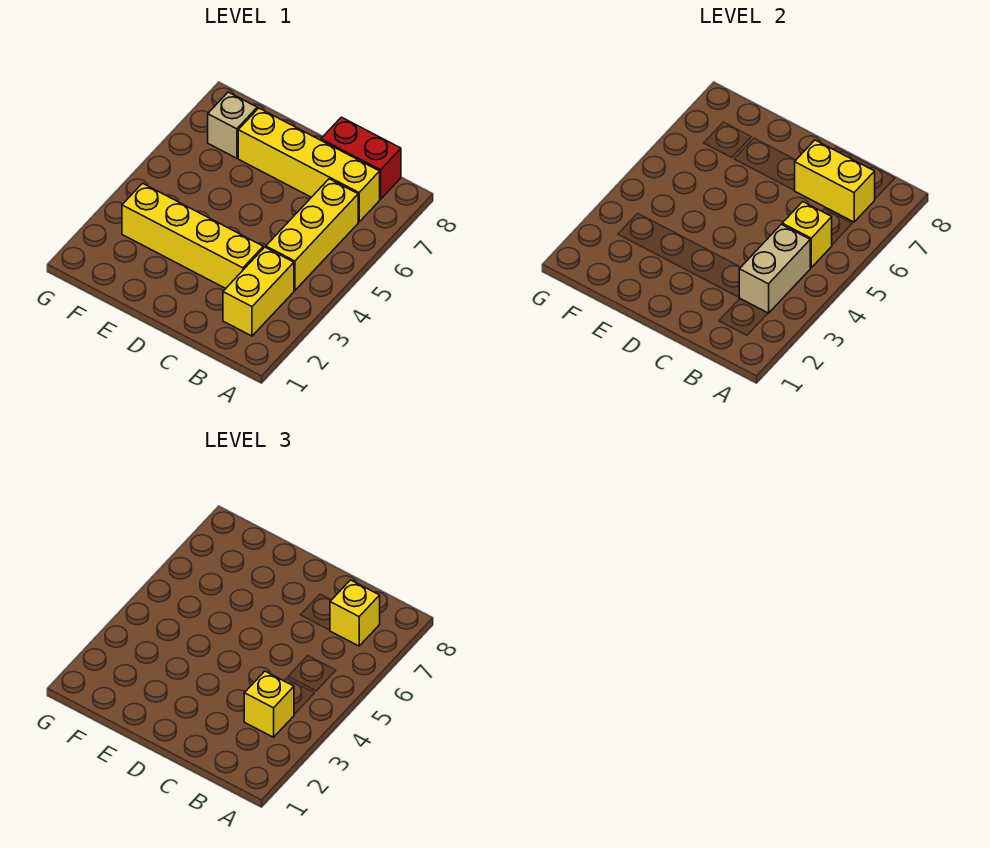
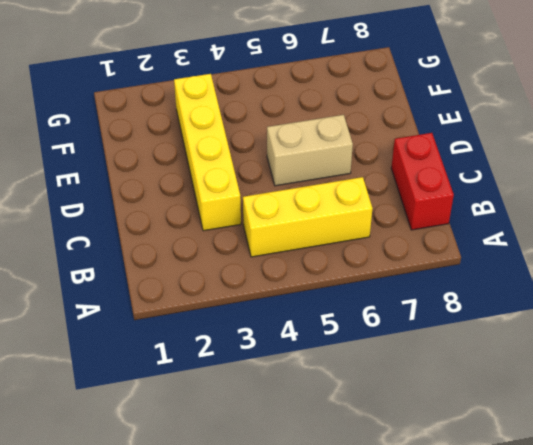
tan 1x2 brick [267,115,353,186] -> tan 1x2 brick moved to [739,224,810,313]
none -> yellow 1x2 brick [223,247,294,336]
none -> yellow 1x4 brick [238,108,380,222]

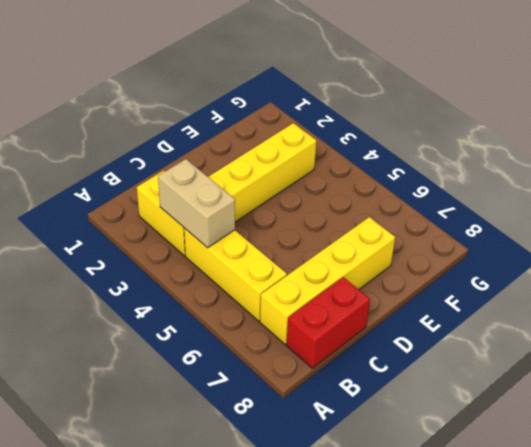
none -> tan 1x1 brick [208,92,257,158]
none -> yellow 1x1 brick [782,202,832,267]

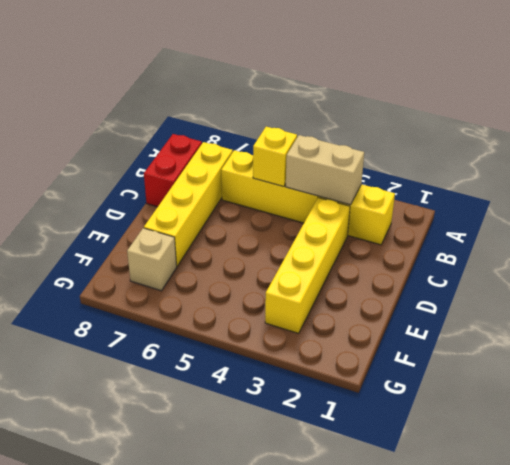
none -> yellow 1x2 brick [794,140,875,222]
none -> yellow 1x1 brick [244,671,294,737]

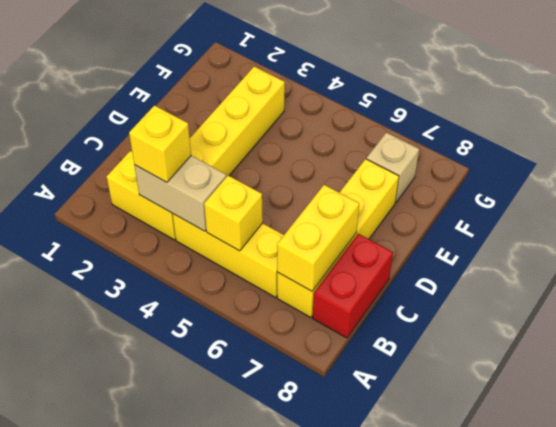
none -> yellow 1x1 brick [330,580,380,646]

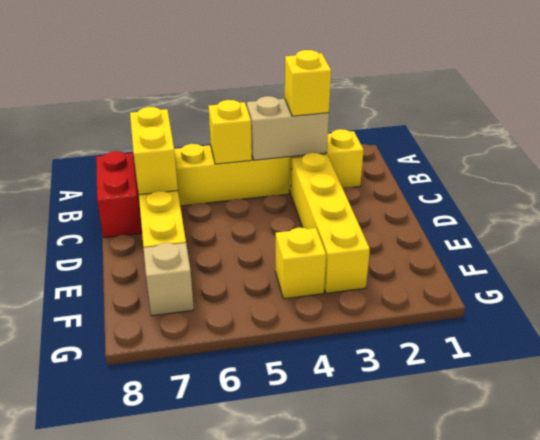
yellow 1x1 brick [275,228,326,299] -> yellow 1x1 brick moved to [330,580,380,646]

